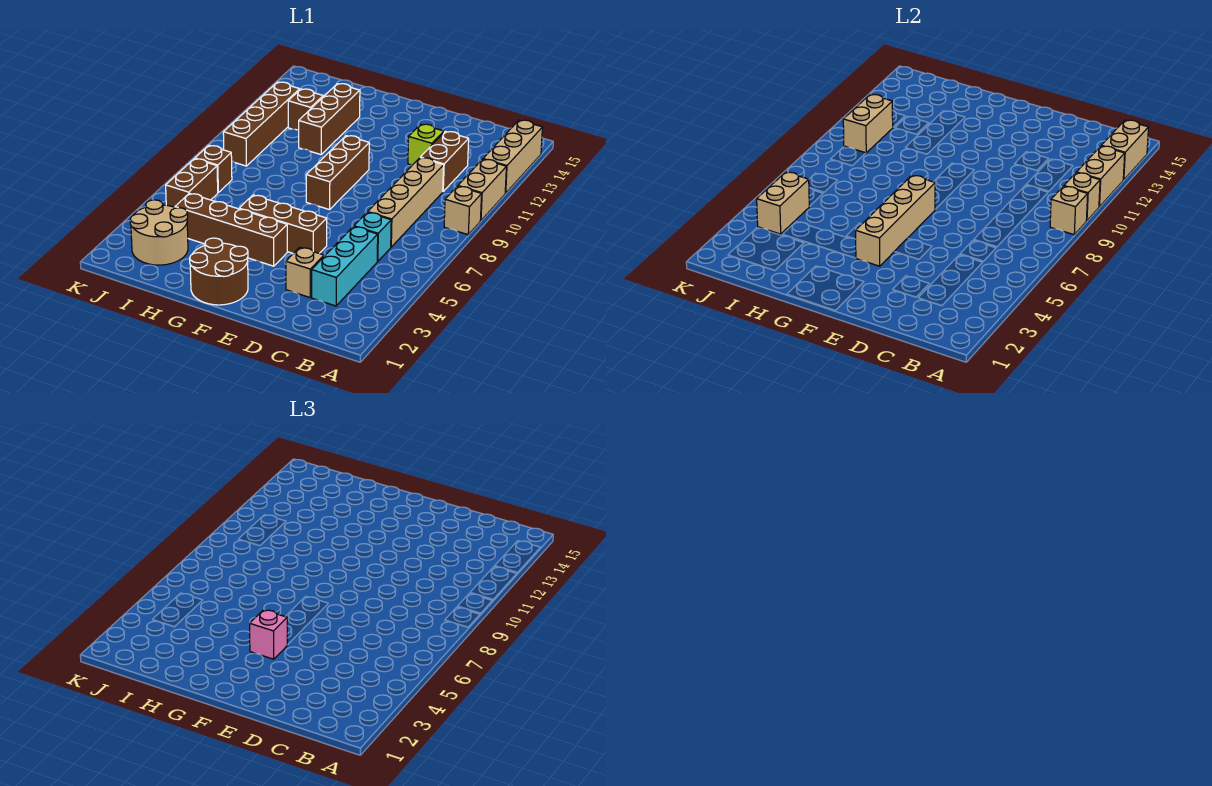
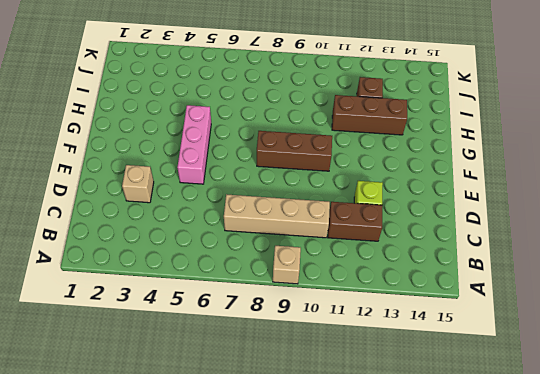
pink 1x3 brick [177,105,211,184] -> brown 1x3 brick [239,195,327,253]
none -> tan 1x2 brick [458,159,506,221]
none -> tan 1x3 brick [483,120,543,193]
none -> cyan 1x3 brick [312,226,378,306]

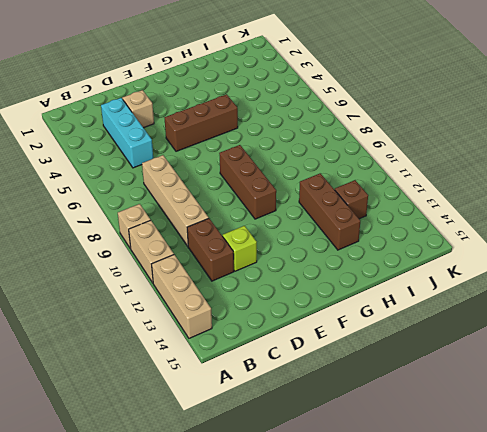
none -> cyan 1x1 brick [354,212,391,262]
none -> brown 2x2 round brick [190,238,248,305]
none -> brown 1x4 brick [175,193,287,266]

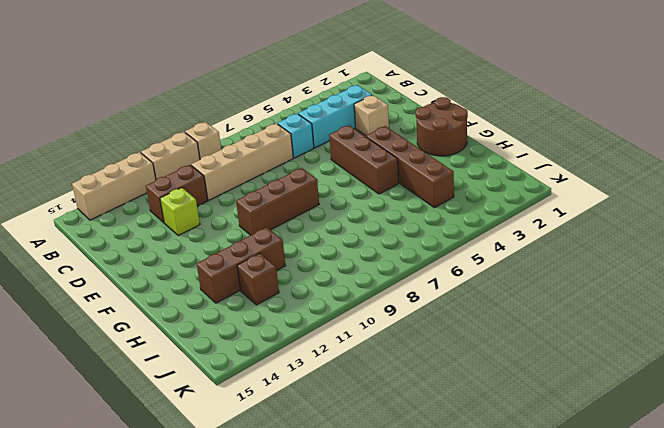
none -> tan 2x2 round brick [130,200,188,265]
none -> brown 1x2 brick [166,159,218,207]
none -> brown 1x1 brick [195,145,232,192]

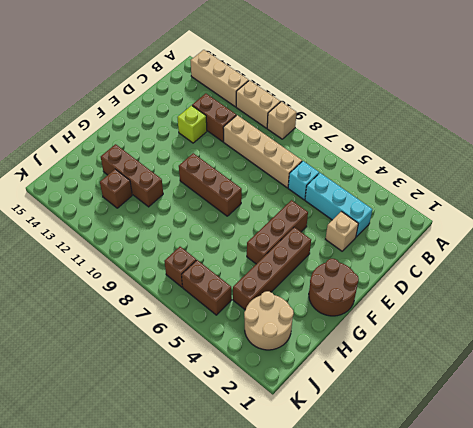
none -> brown 1x4 brick [223,82,300,166]
none -> tan 1x1 brick [1050,186,1088,235]
none -> tan 1x1 brick [1064,173,1100,221]

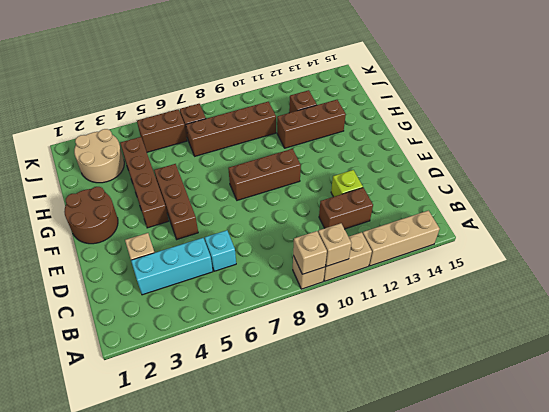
brown 1x4 brick [186,102,276,156] -> brown 1x4 brick moved to [223,82,300,166]
none -> tan 1x4 brick [368,158,444,247]
none -> tan 1x2 brick [1077,146,1125,207]
none -> tan 1x2 brick [1101,120,1149,180]

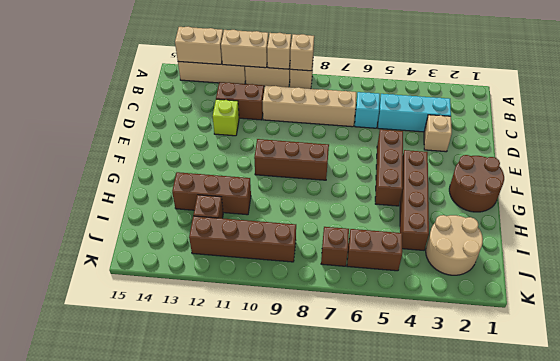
none -> tan 1x4 brick [856,175,935,266]
none -> tan 1x2 brick [757,172,809,234]
none -> tan 1x2 brick [843,94,893,153]

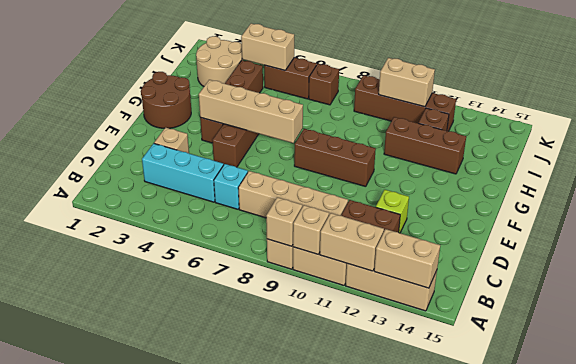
none -> pink 1x1 brick [250,610,287,659]

